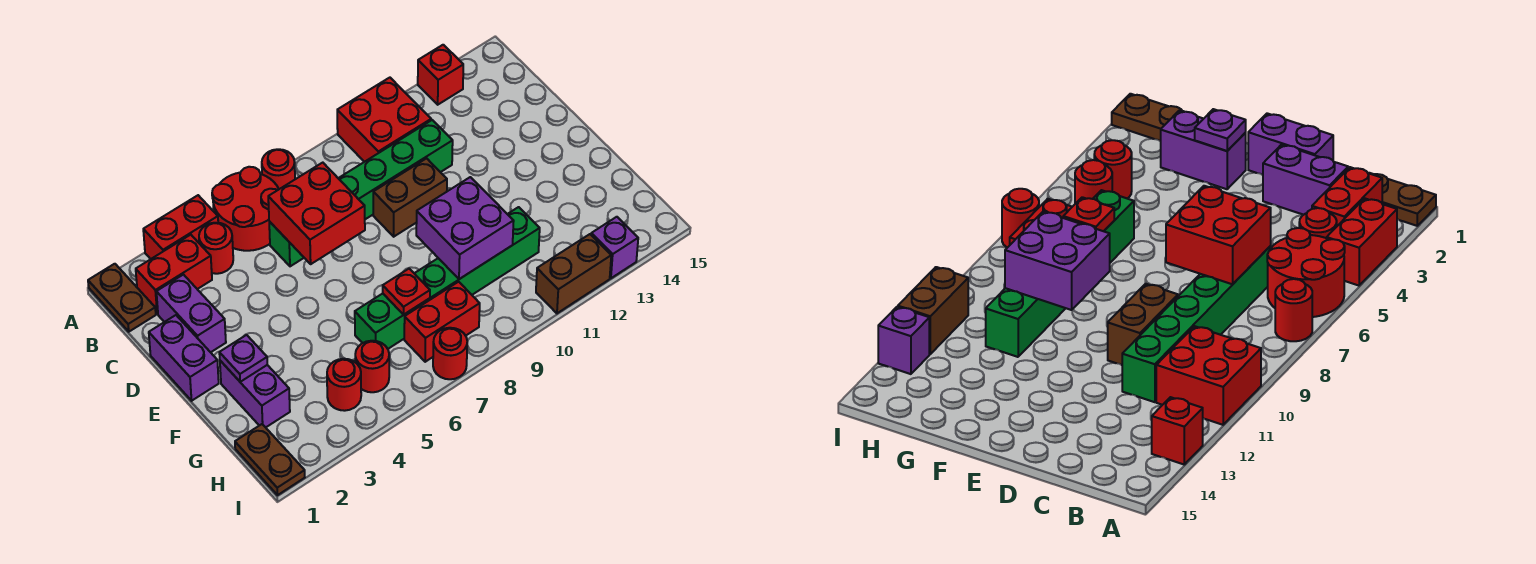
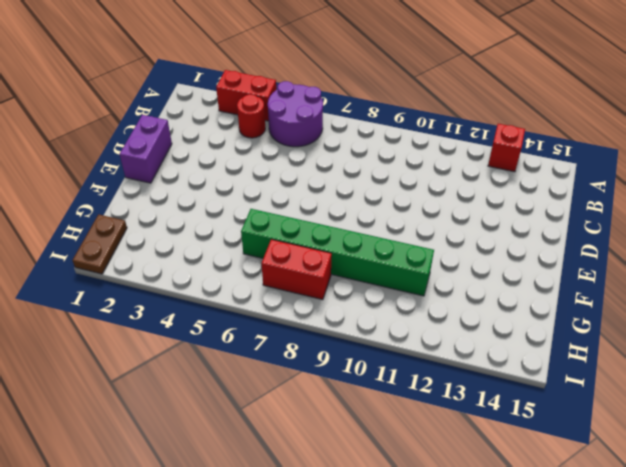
purple 2x2 round brick [268,81,323,147] -> red 2x2 round brick [212,167,279,251]
none -> brown 1x2 plate [88,264,156,332]
none -> red 1x1 round brick [262,149,295,189]
none -> red 2x2 brick [337,78,431,162]

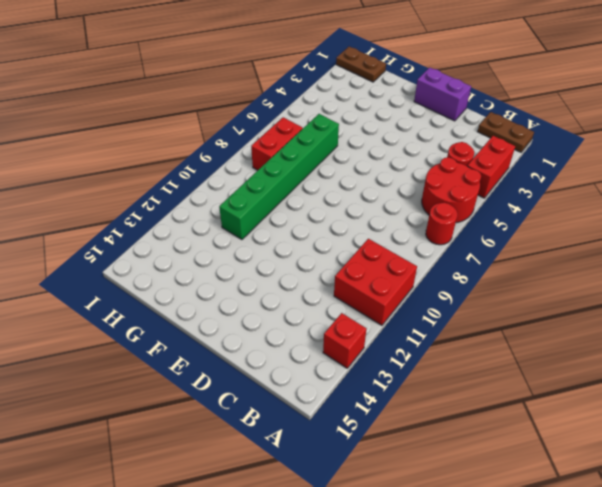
none -> red 1x2 brick [136,235,212,314]
none -> purple 1x2 brick [156,275,226,352]
none -> green 1x6 brick [269,120,453,266]

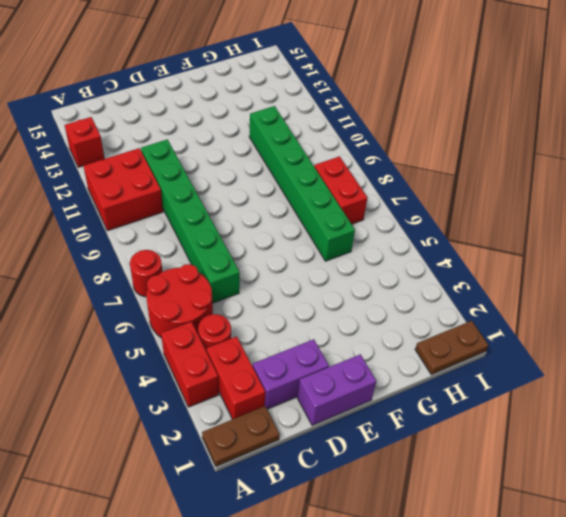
none -> brown 1x2 brick [373,158,447,237]
none -> purple 1x2 brick [220,361,290,427]
none -> red 1x1 round brick [327,359,361,411]

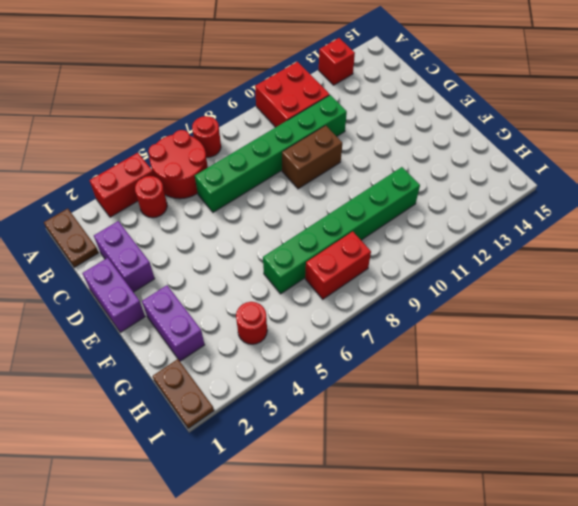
none -> red 1x2 brick [136,235,212,314]
none -> red 1x1 round brick [355,341,389,392]
none -> red 1x1 round brick [433,328,467,379]

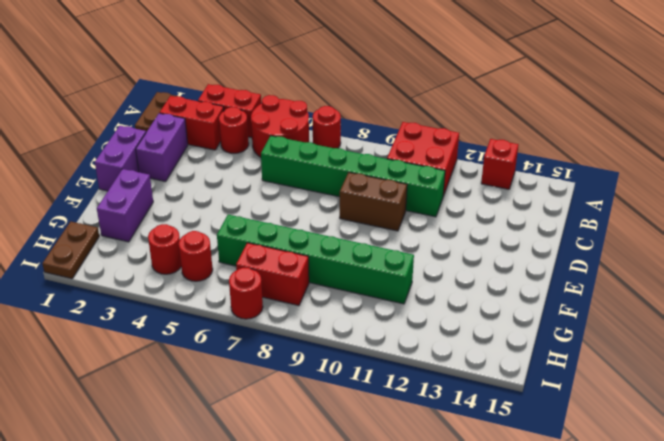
none -> brown 1x2 brick [536,234,611,313]
none -> purple 1x1 brick [591,217,638,278]
none -> red 2x2 brick [268,163,365,264]

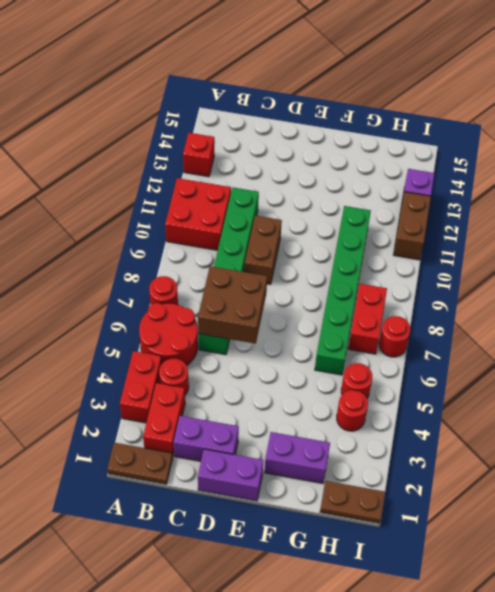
brown 2x2 brick [198,266,267,344] -> red 2x2 brick [268,163,365,264]
none -> purple 1x1 plate [219,335,267,382]
none -> purple 2x2 brick [416,177,514,279]
none -> red 1x1 plate [383,269,430,315]

